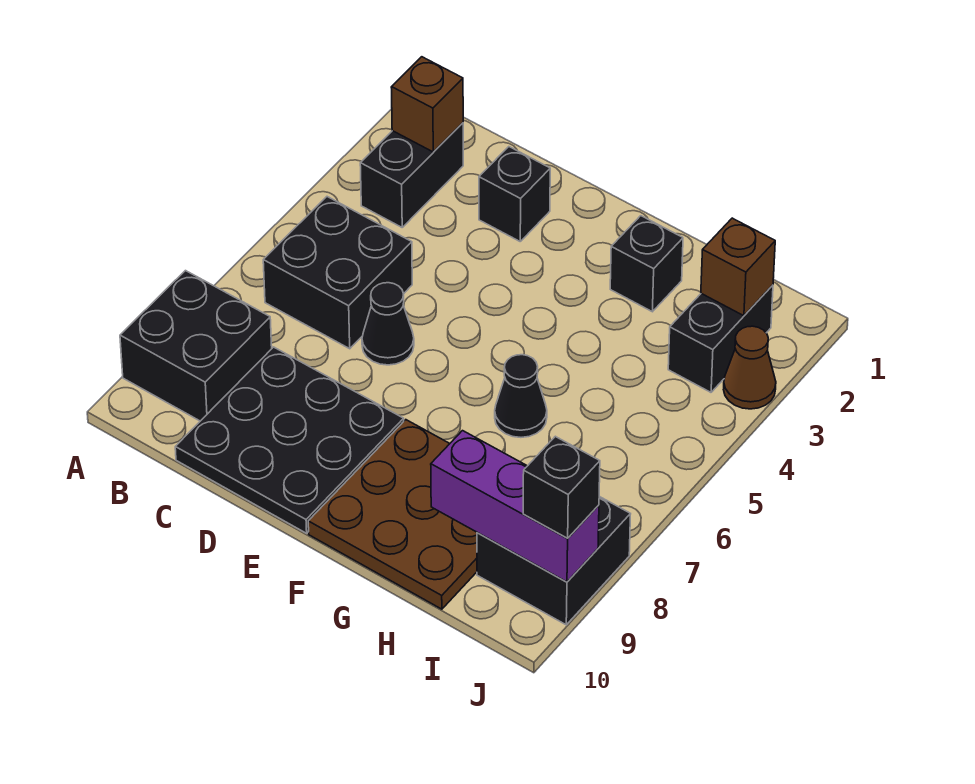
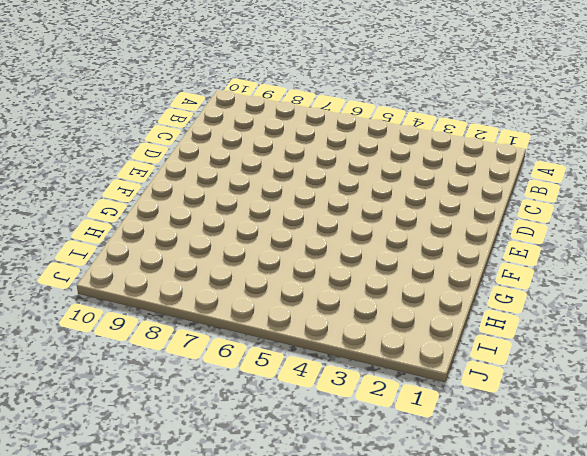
none -> black 2x2 brick [120,271,272,421]
none -> black 1x2 brick [360,123,463,227]
none -> black 2x2 brick [263,197,412,349]

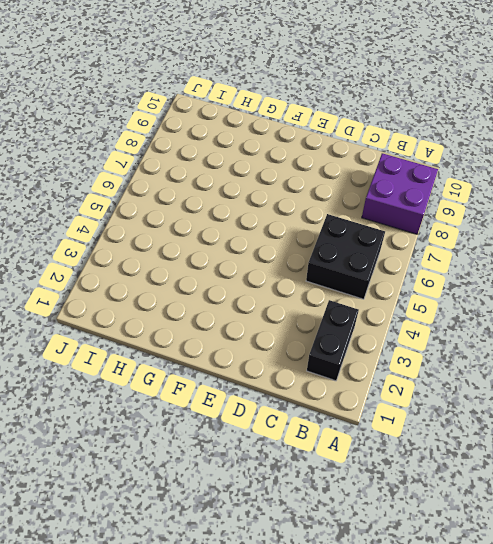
purple 2x2 brick [362,153,438,234] -> black 2x2 brick [120,271,272,421]
none -> black 3x3 plate [175,347,404,533]
none -> black 1x1 brick [479,147,550,241]
none -> black 1x1 cone [362,283,414,365]

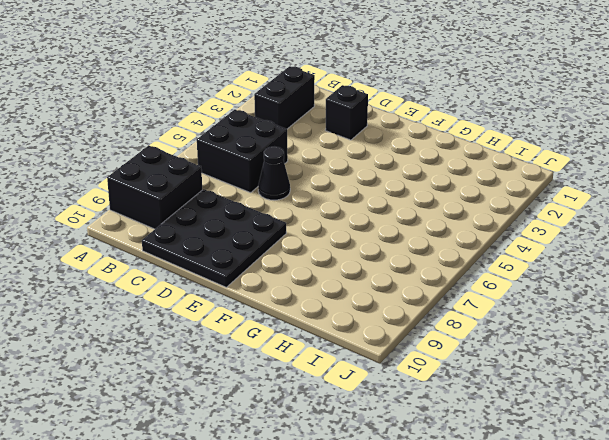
none -> brown 3x3 plate [308,420,477,609]
none -> black 1x1 brick [610,216,683,312]
none -> black 1x1 cone [495,355,547,437]

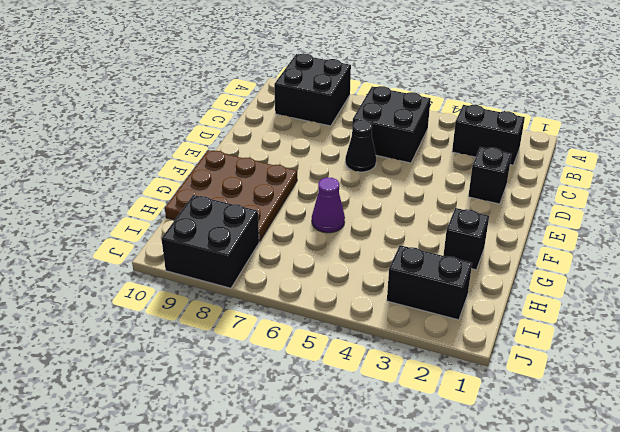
purple 1x1 cone [312,177,345,233] -> black 1x1 cone [495,355,547,437]
none -> black 3x3 plate [175,347,404,533]
none -> brown 1x1 cone [724,326,776,409]
none -> brown 1x1 brick [391,57,463,152]

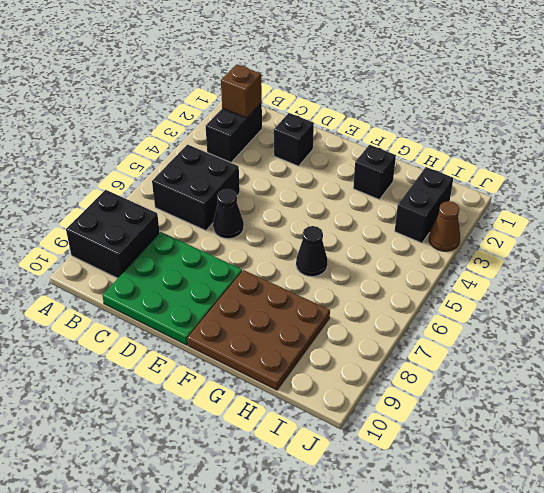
green 3x3 plate [102,232,242,345] -> black 3x3 plate [175,347,404,533]
none -> black 2x2 brick [477,496,630,625]
none -> purple 1x3 brick [431,431,599,582]
none -> brown 1x1 brick [701,218,775,316]

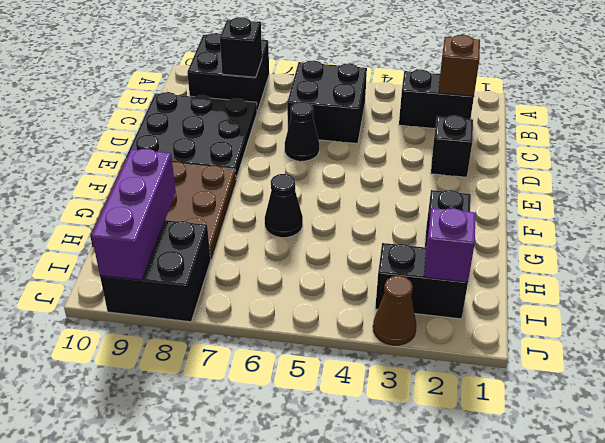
black 1x1 brick [220,17,262,77] -> black 1x1 brick moved to [523,436,600,538]
purple 1x1 brick [424,208,476,282] -> brown 1x1 brick [701,218,775,316]

